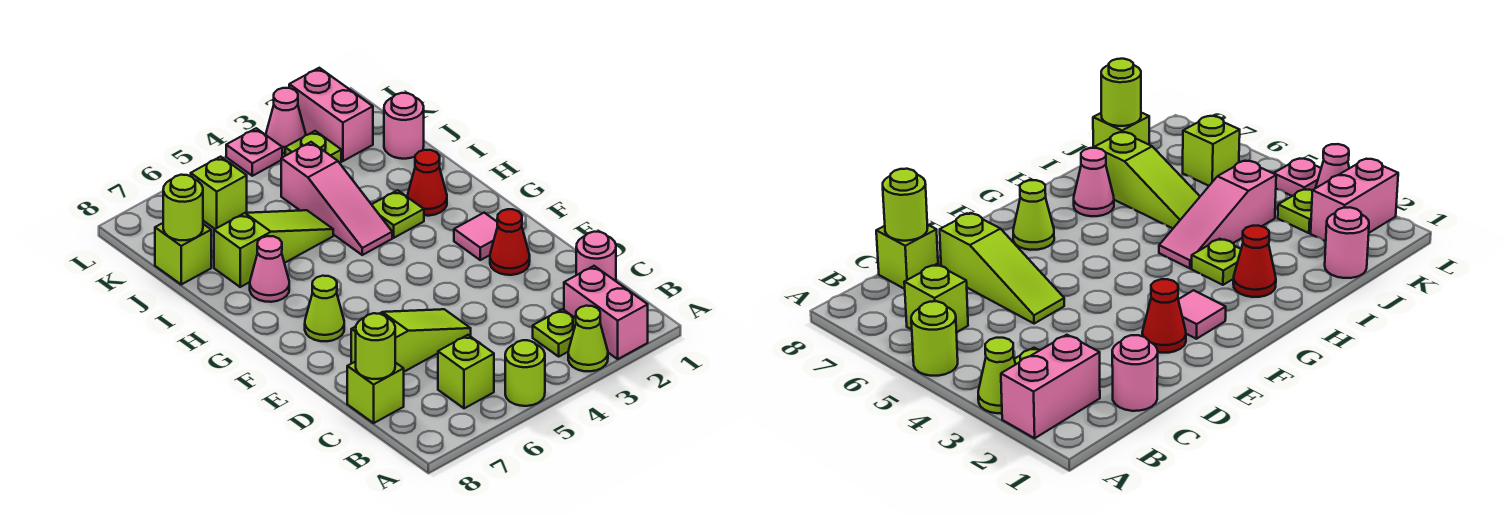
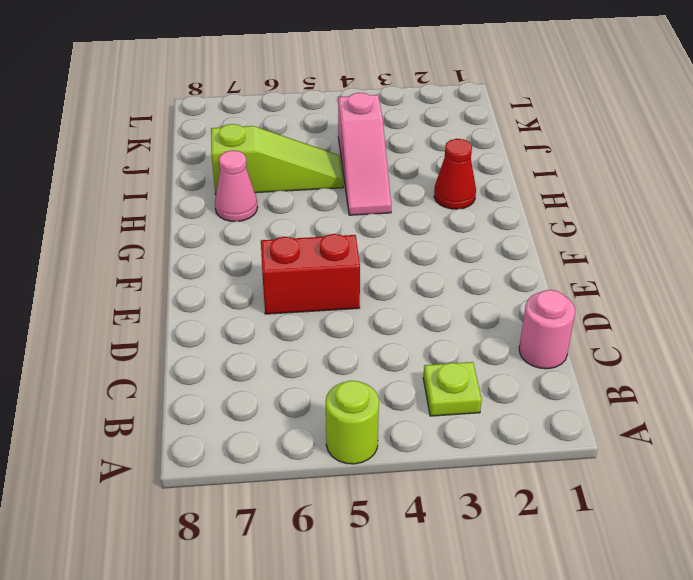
red 1x2 brick [261,234,360,314] -> none
none -> pink 1x2 brick [564,266,648,359]
none -> lime 1x1 cone [568,306,608,371]
none -> lime 1x1 brick [438,335,494,408]

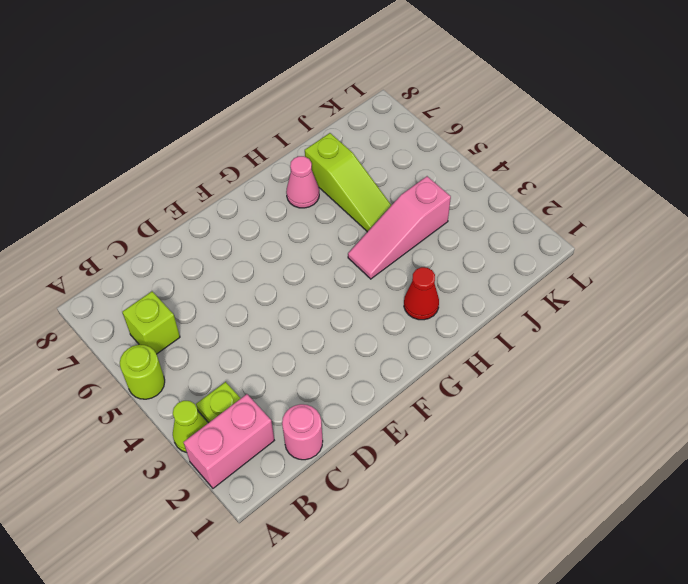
none -> lime 1x1 brick [347,361,404,423]
none -> lime 1x3 slope [351,309,471,372]
none -> red 1x1 cone [490,209,530,275]

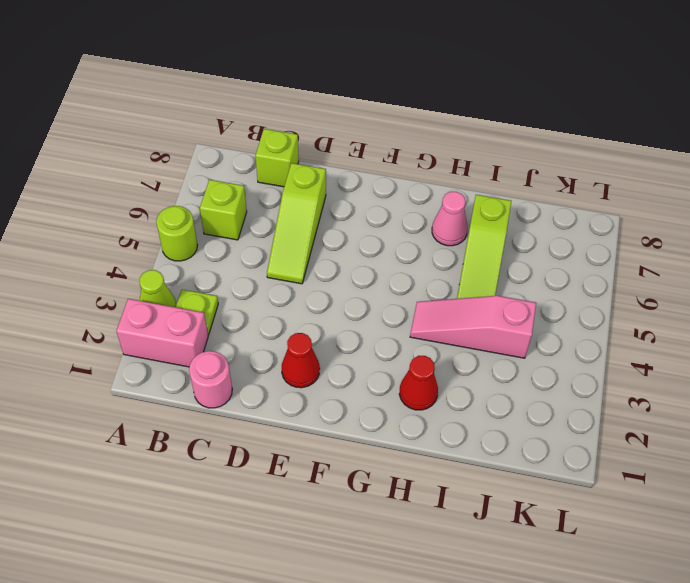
none -> pink 1x1 tile [454,213,498,260]
none -> lime 1x1 cone [305,276,344,341]
none -> lime 1x1 plate [371,190,424,238]

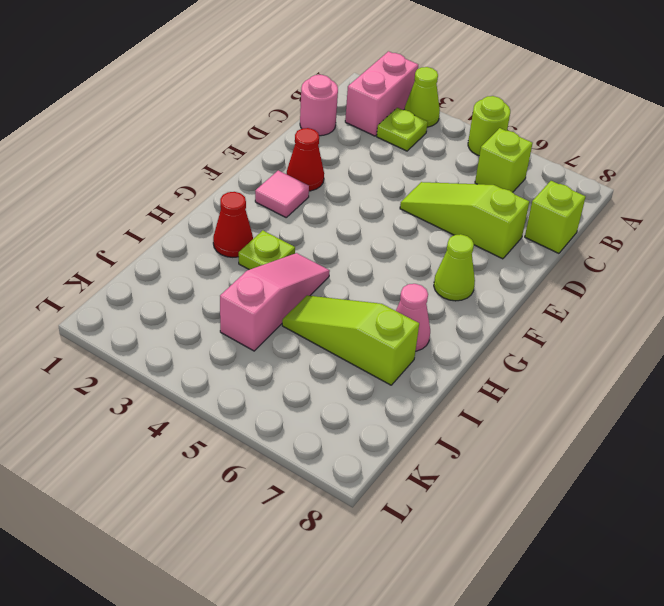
none -> pink 1x1 round brick [384,93,424,159]
none -> lime 1x1 brick [155,223,211,284]
none -> pink 1x2 brick [289,68,373,161]

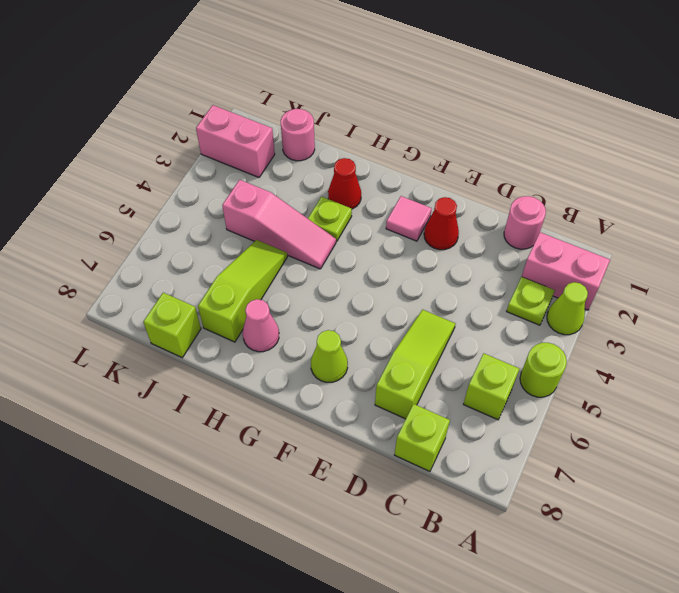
none -> lime 1x1 plate [285,131,341,163]
none -> lime 1x1 brick [191,157,247,229]
none -> pink 1x1 cone [266,88,306,153]

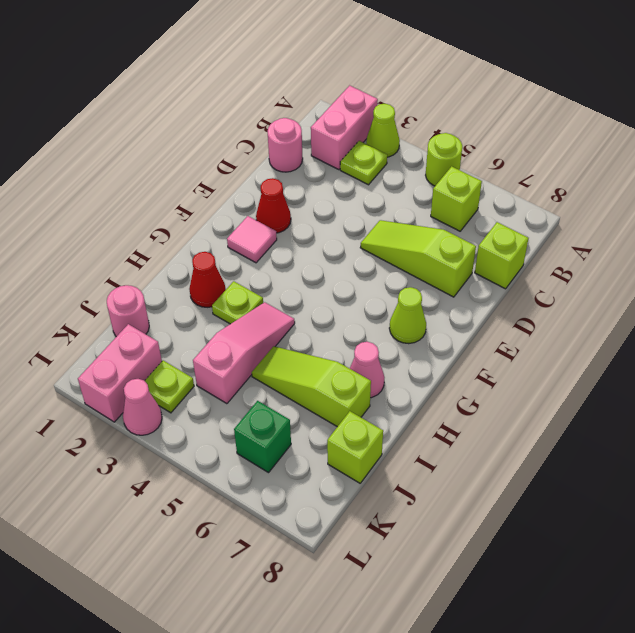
green 1x1 brick [234,401,291,473] -> lime 1x1 brick [191,157,247,229]
none -> pink 1x1 plate [226,128,282,176]
none -> lime 1x1 round brick [356,313,395,379]
none -> lime 1x1 round brick [163,175,203,240]

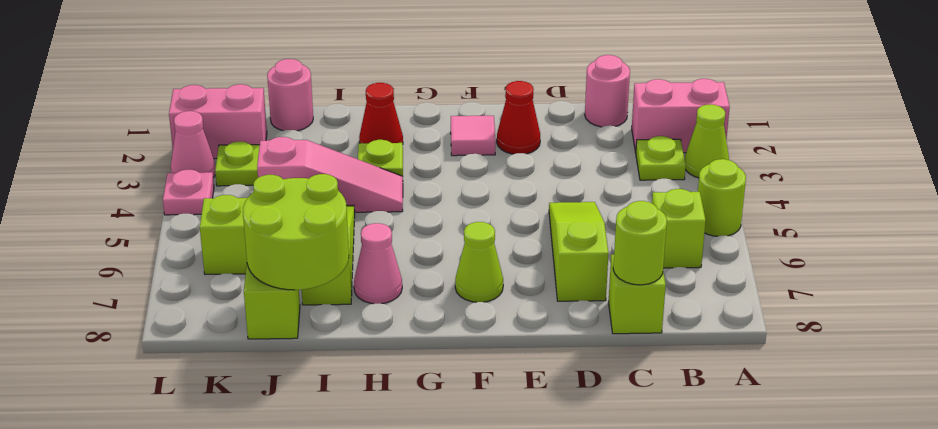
lime 2x2 round brick [243,174,349,290] -> lime 1x1 round brick [163,175,203,240]

